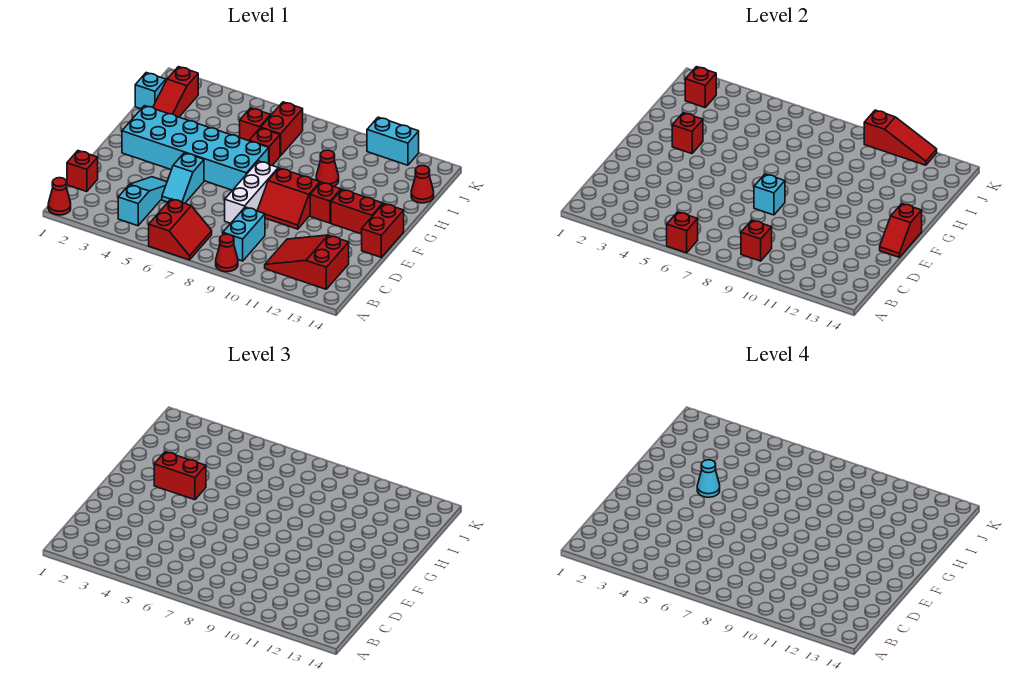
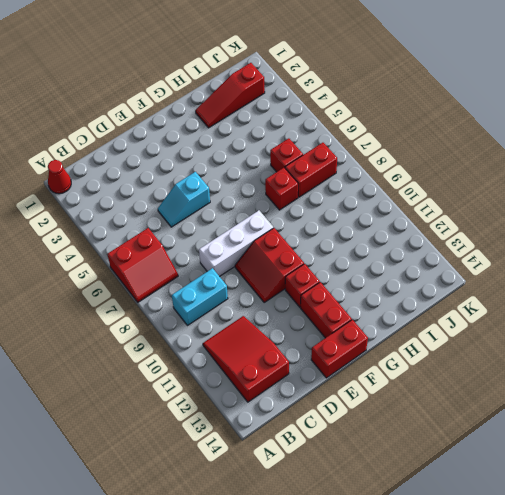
none -> red 1x1 cone [216,234,238,272]
none -> cyan 1x3 slope [118,177,167,226]
none -> red 1x1 brick [67,151,98,192]
none -> cyan 2x6 brick [122,106,269,190]

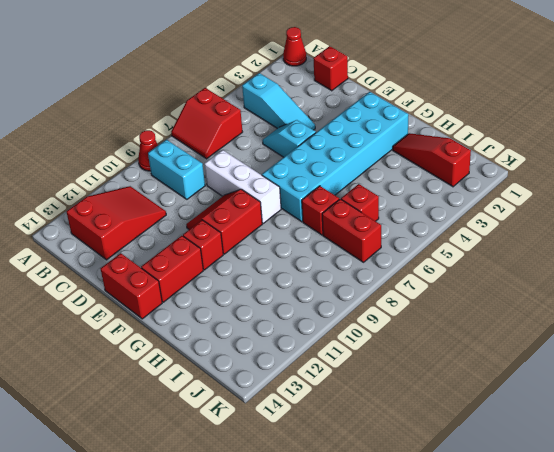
none -> red 1x1 cone [316,150,339,186]
none -> cyan 1x1 brick [135,73,166,109]
none -> red 1x1 cone [411,166,434,203]
none -> cyan 1x2 brick [367,117,419,165]

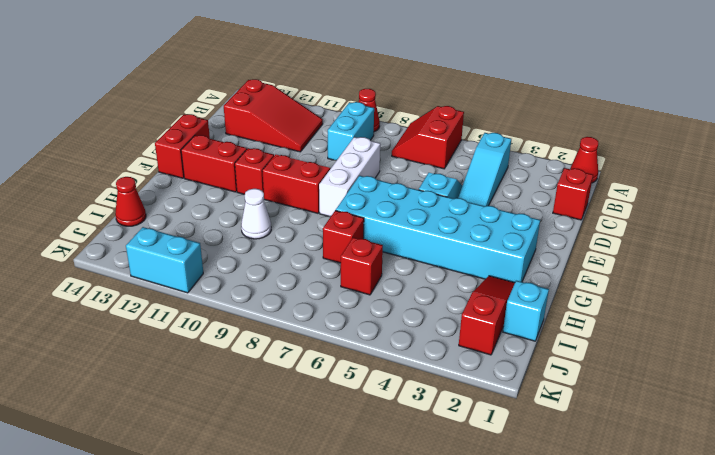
white 1x1 cone [241,189,271,239] -> red 1x1 cone [316,150,339,186]
none -> red 1x2 brick [261,102,303,156]
none -> red 1x1 brick [667,212,698,253]
none -> red 1x1 brick [741,220,772,261]
none -> cyan 1x1 brick [754,174,785,215]

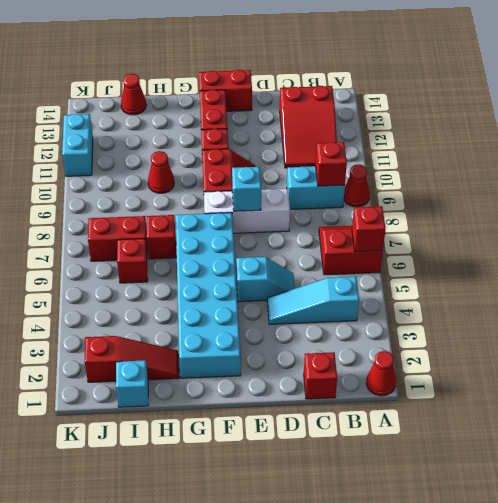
none -> red 1x2 slope [880,204,922,257]
none -> red 1x1 brick [672,113,703,154]
none -> red 1x1 brick [685,67,716,107]
none -> red 1x3 slope [864,110,937,165]

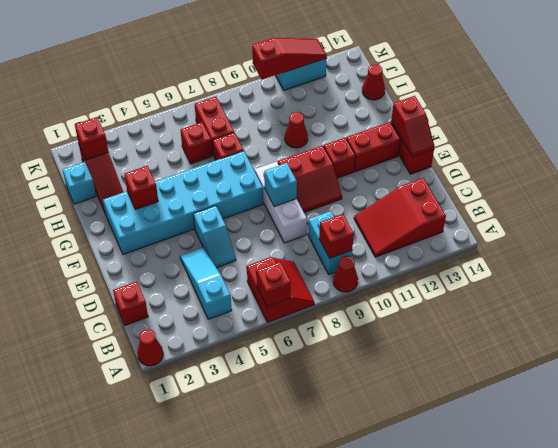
none -> red 1x2 brick [154,452,206,500]
none -> cyan 1x1 cone [697,460,720,497]

